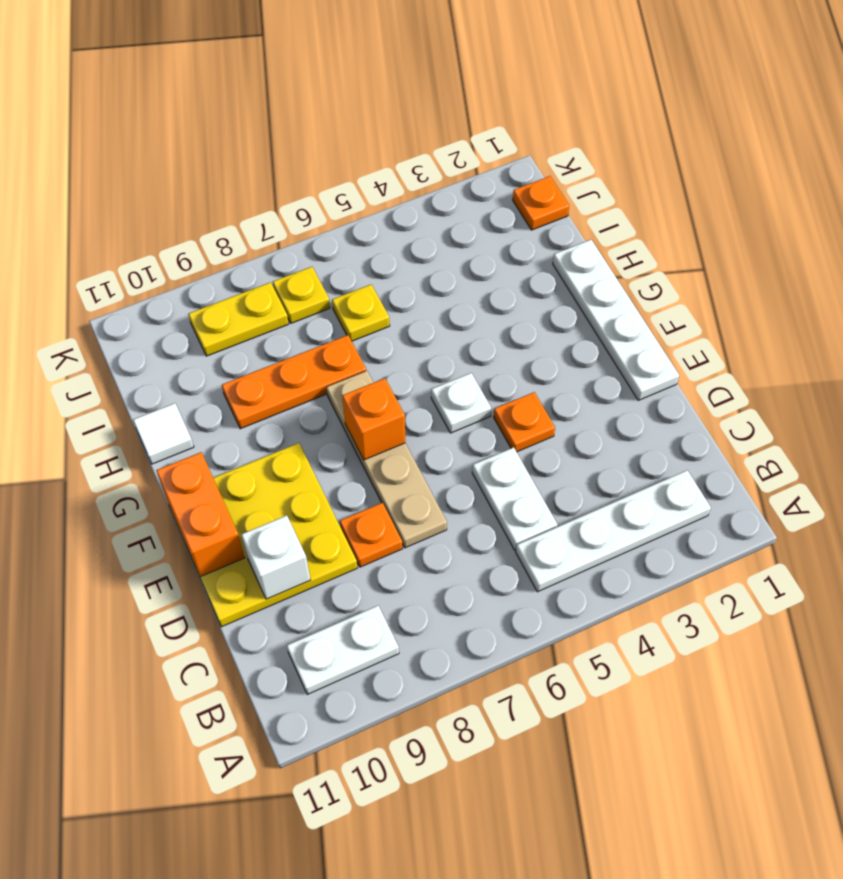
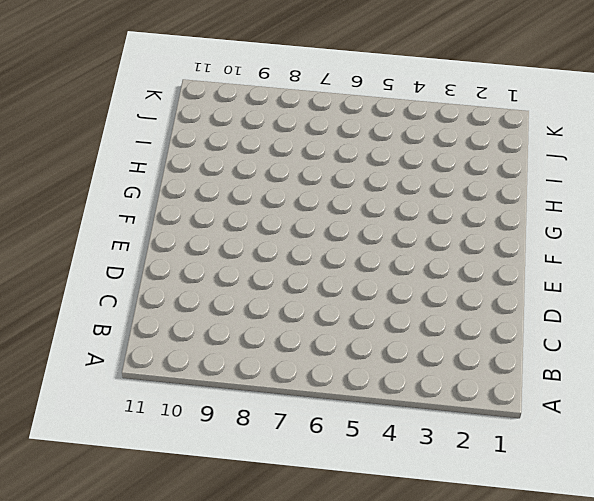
none -> white 1x4 plate [516,470,711,592]
none -> white 1x2 plate [287,606,399,695]
none -> white 1x2 plate [472,447,558,550]

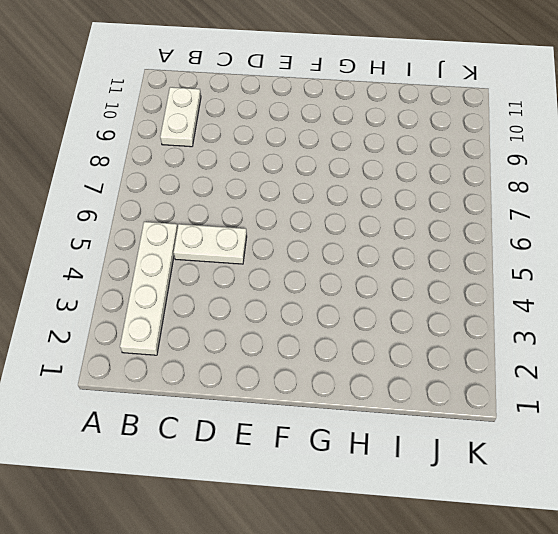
none -> tan 1x4 plate [326,371,447,548]
none -> orange 1x1 plate [340,503,402,567]
none -> yellow 3x3 plate [168,443,357,627]

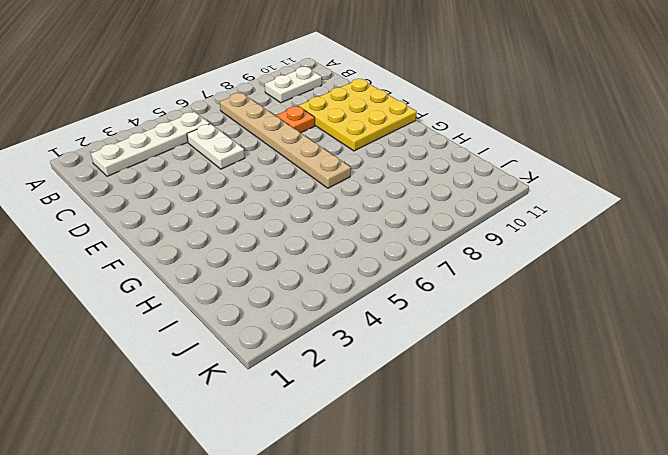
tan 1x6 plate [220,93,351,188] -> tan 1x4 plate [326,371,447,548]
none -> white 1x4 plate [553,240,679,400]
none -> orange 1x1 plate [494,392,555,452]
none -> white 1x1 plate [431,373,491,433]

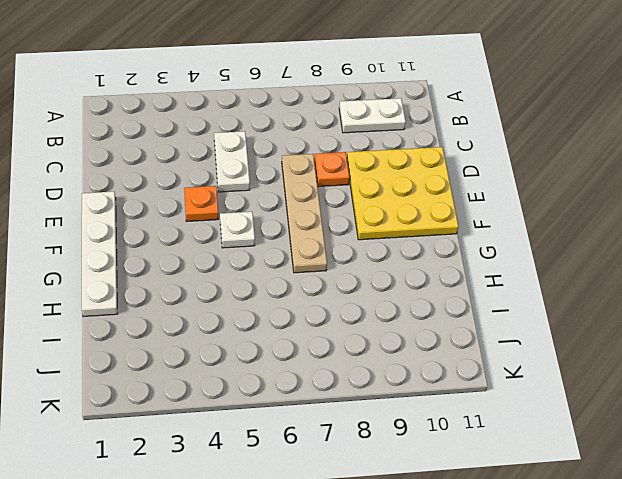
none -> white 1x4 plate [516,470,711,592]
none -> orange 1x3 plate [222,335,366,429]
none -> white 1x1 tile [133,403,194,464]

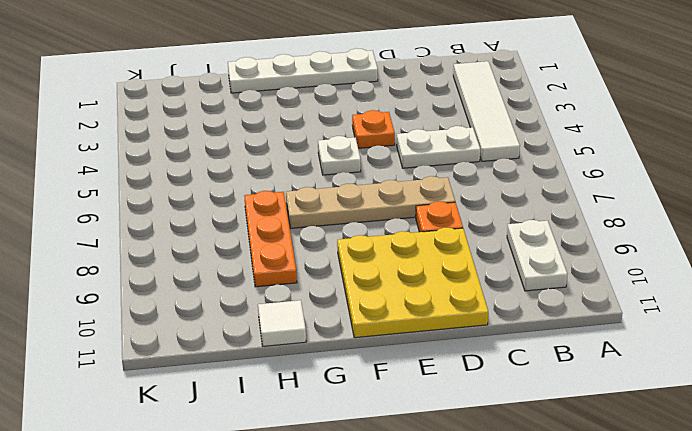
white 1x4 tile [453,61,520,161] -> white 1x4 plate [516,470,711,592]
none -> yellow 1x1 plate [332,285,390,341]
none -> orange 1x1 plate [513,176,569,230]
none -> yellow 1x1 plate [273,267,330,323]

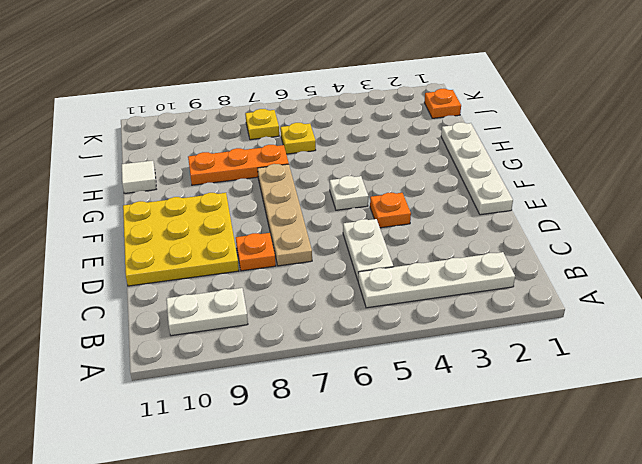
none -> yellow 1x2 plate [189,282,289,356]
none -> white 1x1 brick [241,515,310,599]
none -> orange 1x2 brick [156,452,245,577]

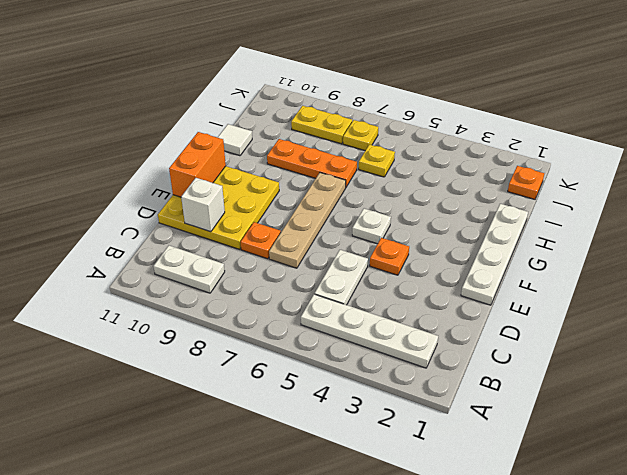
none -> orange 1x1 brick [342,378,405,460]

